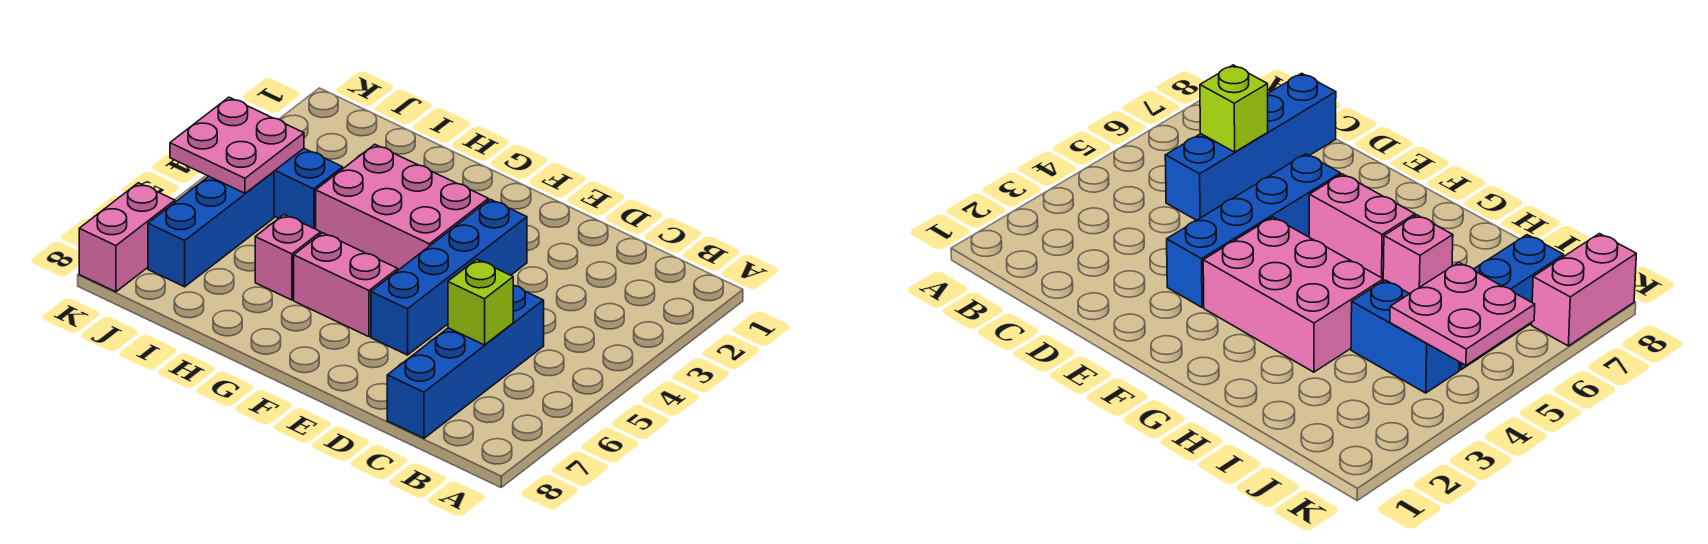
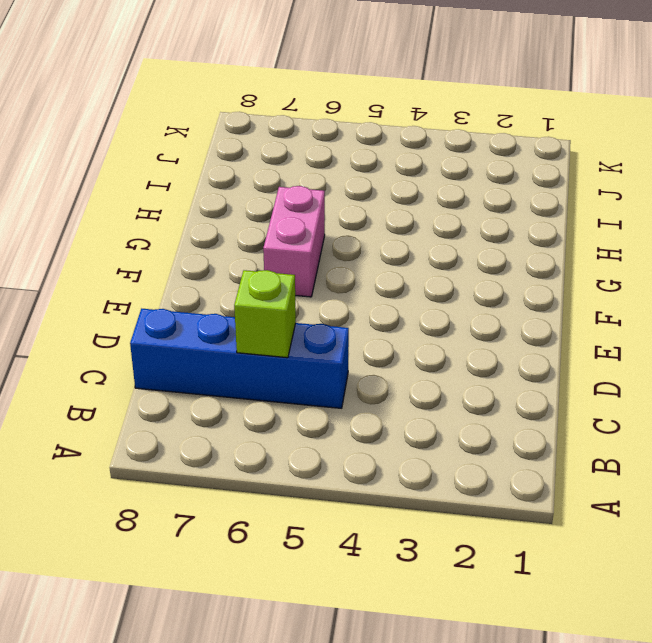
none -> blue 1x4 brick [371,199,527,355]
none -> pink 2x3 brick [316,144,488,270]

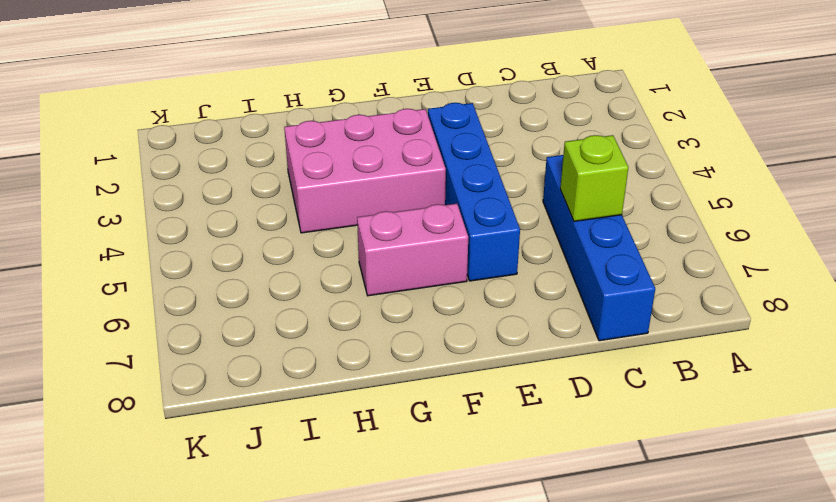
none -> pink 1x1 brick [255,215,321,300]
none -> blue 1x2 brick [274,148,343,229]

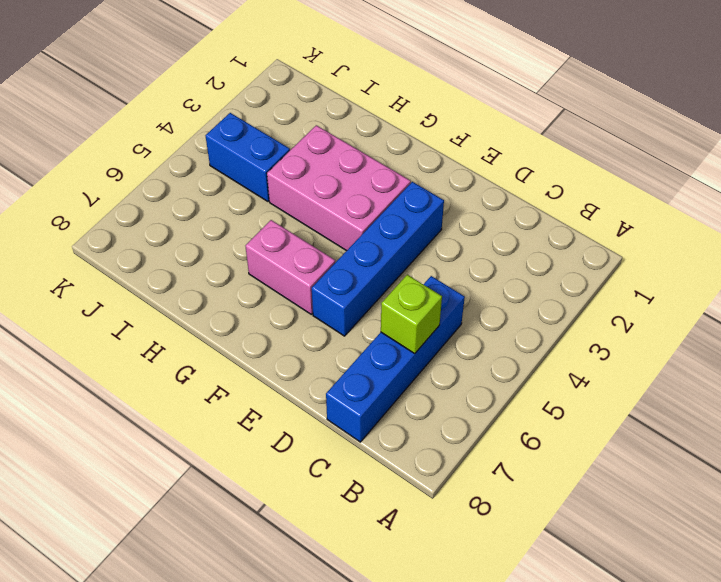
none -> pink 1x1 brick [255,215,321,300]
none -> blue 1x3 brick [148,172,274,287]

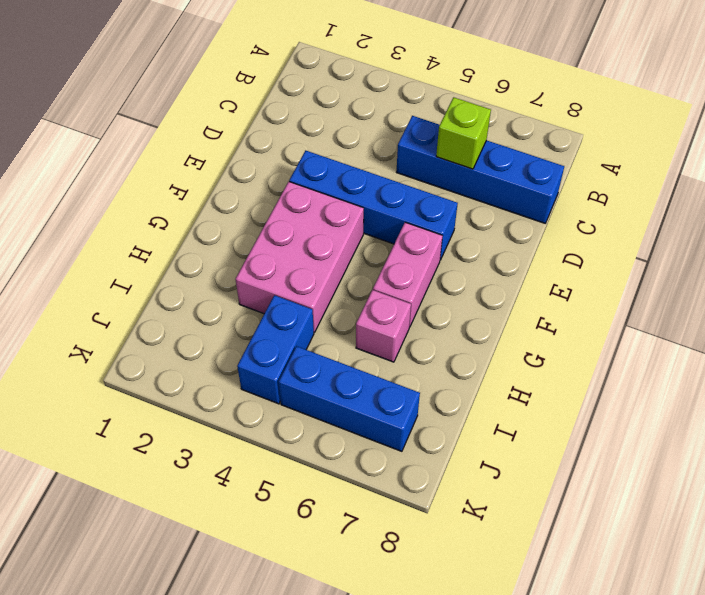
none -> pink 1x2 brick [79,183,175,292]
none -> pink 2x2 plate [170,97,304,193]

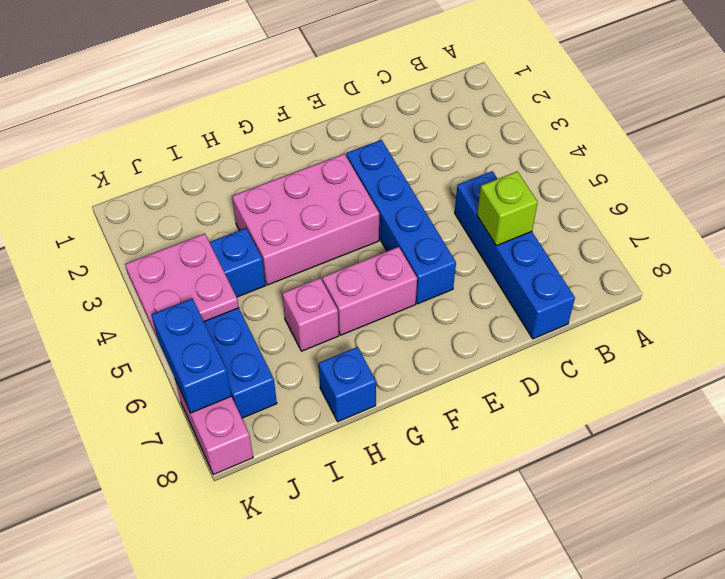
blue 1x1 brick [319,347,376,422] -> none
blue 1x2 brick [152,298,231,413] -> none

